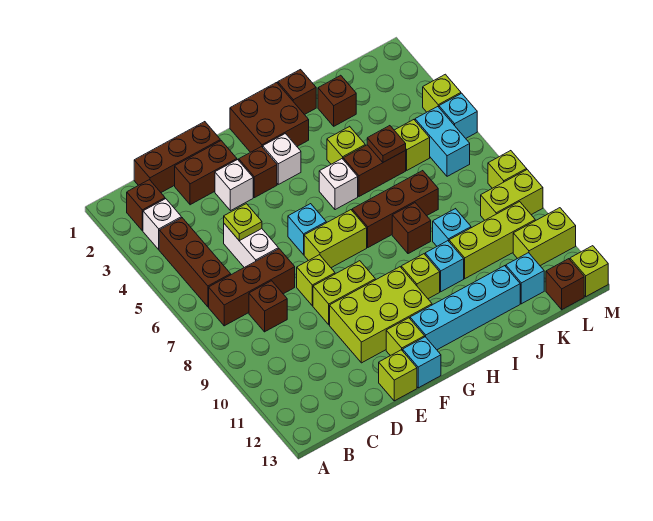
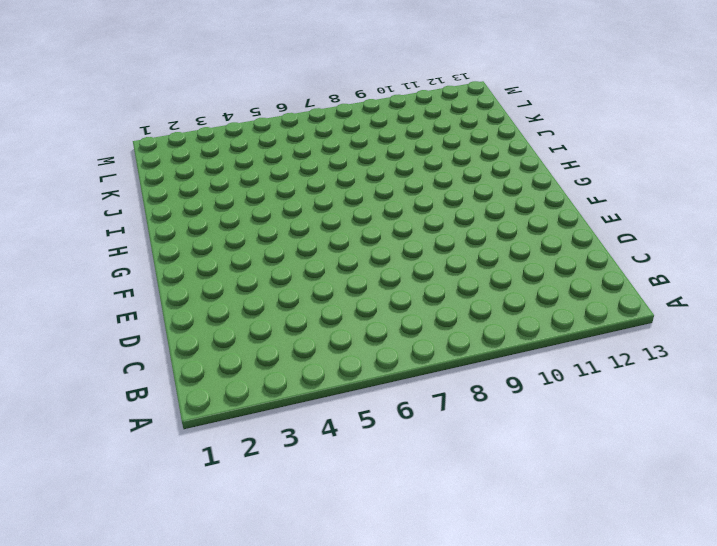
none -> brown 1x1 brick [127,180,165,231]
none -> white 1x1 brick [143,199,181,250]
none -> brown 1x3 brick [159,218,231,307]
none -> brown 1x3 brick [209,249,295,326]

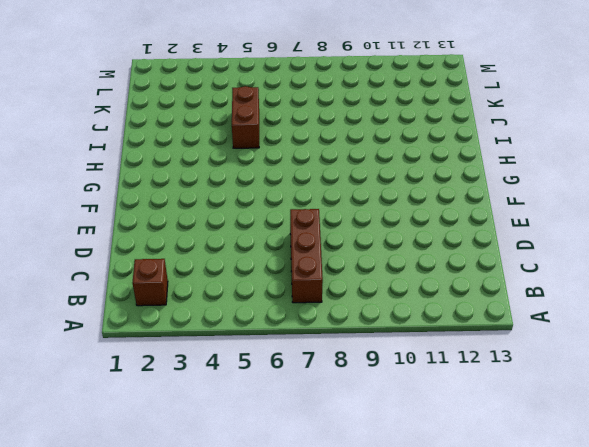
none -> white 1x1 brick [143,199,181,250]
none -> brown 1x3 brick [159,218,231,307]
none -> brown 1x3 brick [134,122,220,192]
none -> brown 1x1 brick [249,281,287,332]

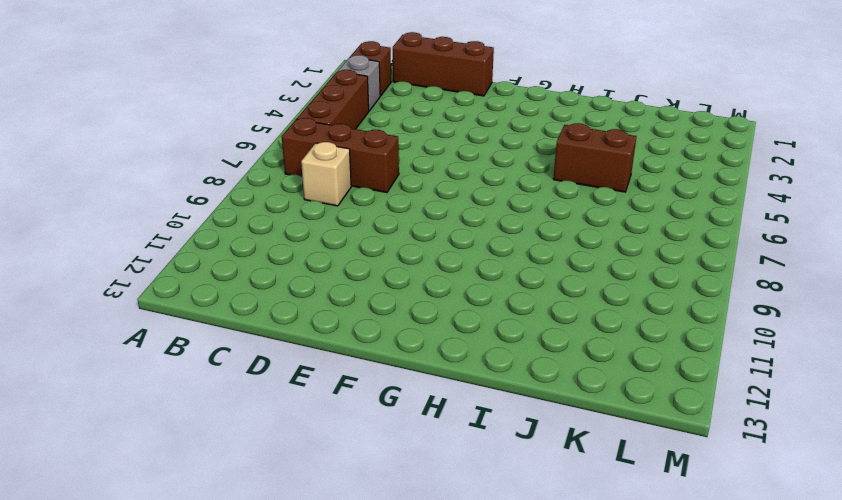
grey 1x1 brick [338,55,380,111] -> white 1x1 brick [143,199,181,250]
tan 1x1 brick [301,142,351,206] -> brown 1x1 brick [249,281,287,332]
none -> brown 1x2 brick [175,141,237,205]
none -> white 1x2 brick [224,224,278,268]
none -> white 1x1 brick [215,160,253,211]
none -> lime 1x1 brick [297,255,335,306]

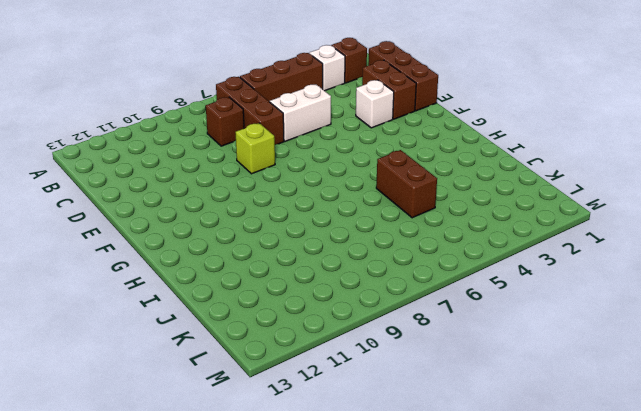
none -> lime 1x2 brick [313,261,375,325]
none -> lime 2x3 brick [330,267,432,363]
none -> lime 1x1 brick [379,350,417,401]
none -> brown 1x1 brick [239,147,277,198]

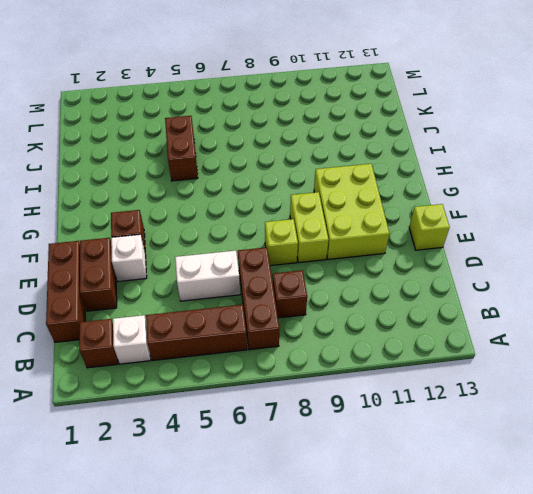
none -> cyan 1x1 brick [288,204,326,255]
none -> lime 1x2 brick [304,210,367,268]
none -> lime 1x1 brick [386,318,425,356]
none -> cyan 1x1 brick [403,337,441,388]

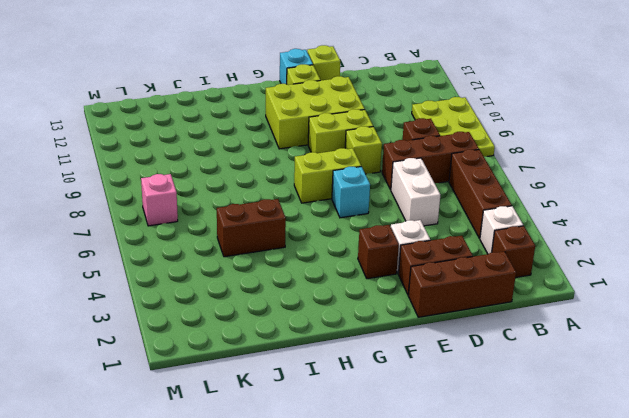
lime 2x3 plate [412,97,495,157] -> none
pink 1x1 brick [141,174,178,226] -> none
none -> brown 2x2 brick [230,83,309,152]
none -> white 1x1 brick [263,134,301,184]
none -> cyan 1x4 brick [410,266,520,350]
none -> white 1x1 brick [319,159,358,210]

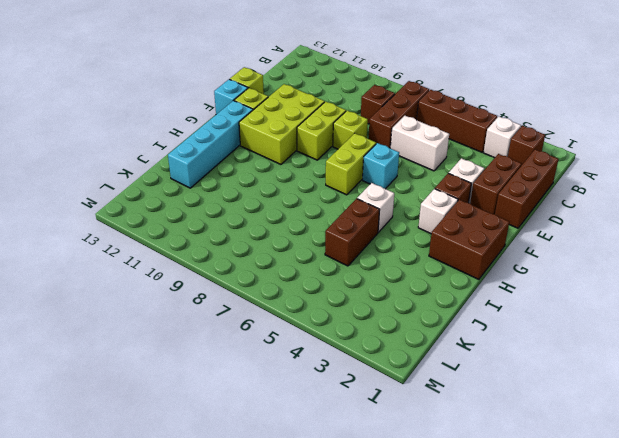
none -> brown 1x3 brick [352,171,438,247]
none -> lime 1x1 brick [401,254,440,299]
none -> brown 1x1 brick [278,70,316,115]
none -> lime 1x1 brick [327,126,365,164]

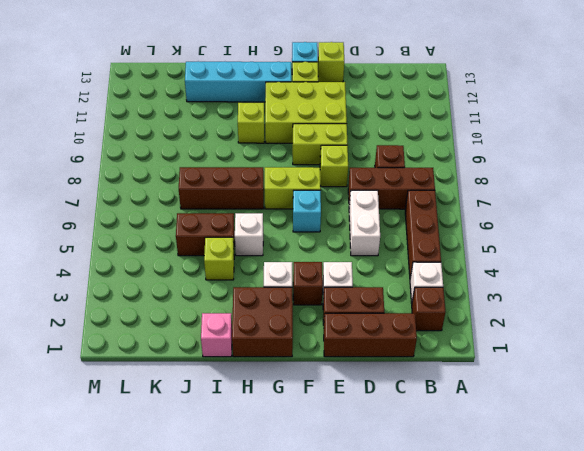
pink 1x1 brick [201,313,232,357] -> brown 1x1 brick [278,70,316,115]
none -> brown 1x1 brick [392,203,431,254]
none -> cyan 1x1 brick [425,241,464,292]
none -> brown 1x1 brick [318,75,356,126]
none -> cyan 1x1 brick [433,209,471,246]

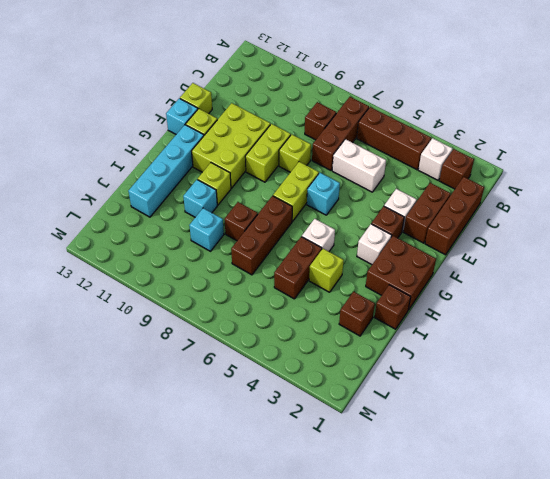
none -> lime 1x3 brick [449,202,535,279]
none -> lime 1x1 brick [394,120,430,170]
none -> cyan 1x1 brick [506,253,544,304]
none -> cyan 1x2 brick [415,107,470,176]

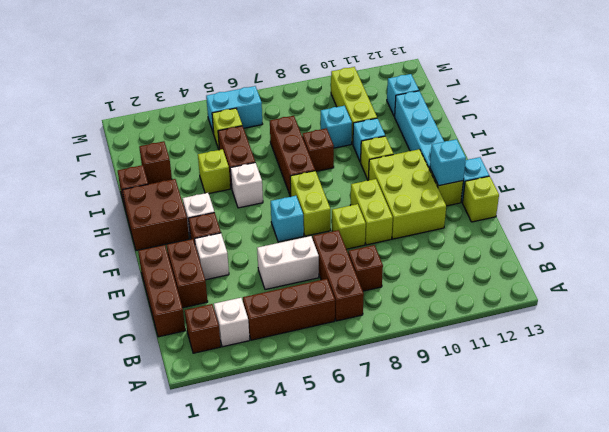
cyan 1x1 brick [430,139,466,186] -> cyan 1x1 brick moved to [439,93,477,138]
none -> lime 1x2 brick [481,170,543,220]
none -> lime 1x2 brick [513,208,576,266]
none -> brown 1x1 brick [546,259,584,310]
none -> lime 1x1 brick [423,74,461,112]

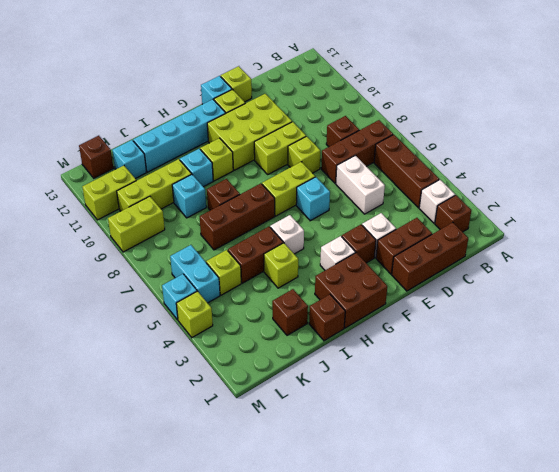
none -> lime 1x1 brick [488,151,527,188]
none -> lime 1x1 brick [570,246,608,296]
none -> lime 1x1 plate [224,204,262,241]
none -> brown 1x1 plate [367,126,406,162]

